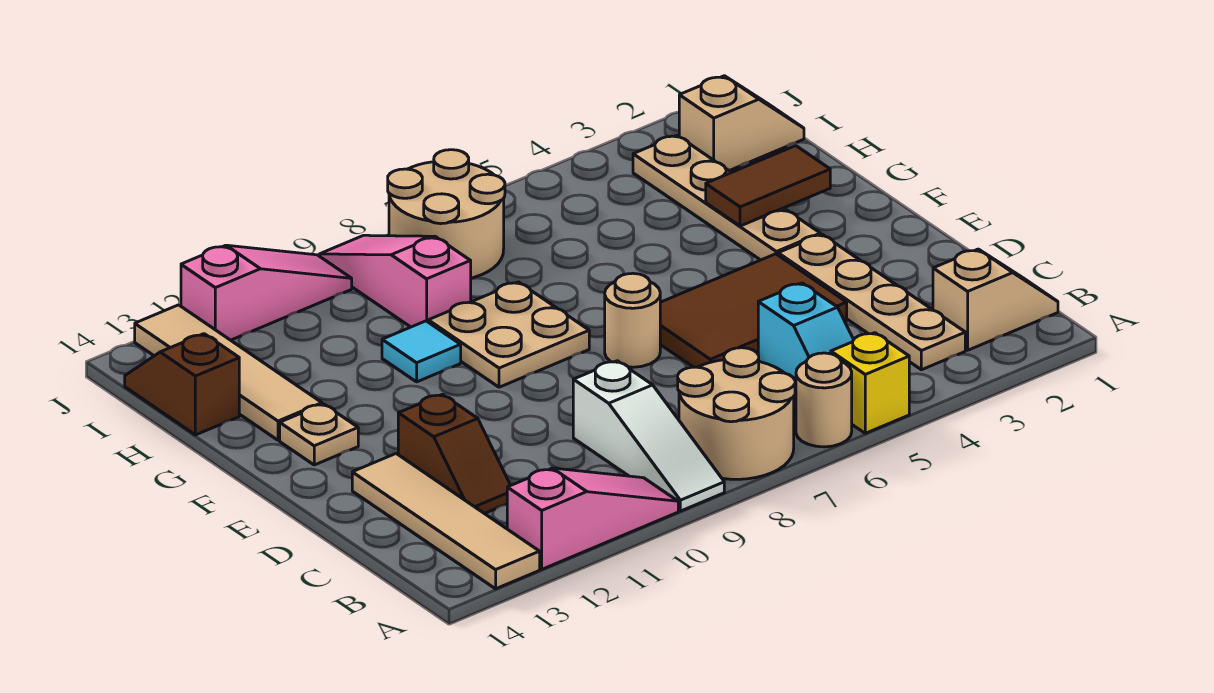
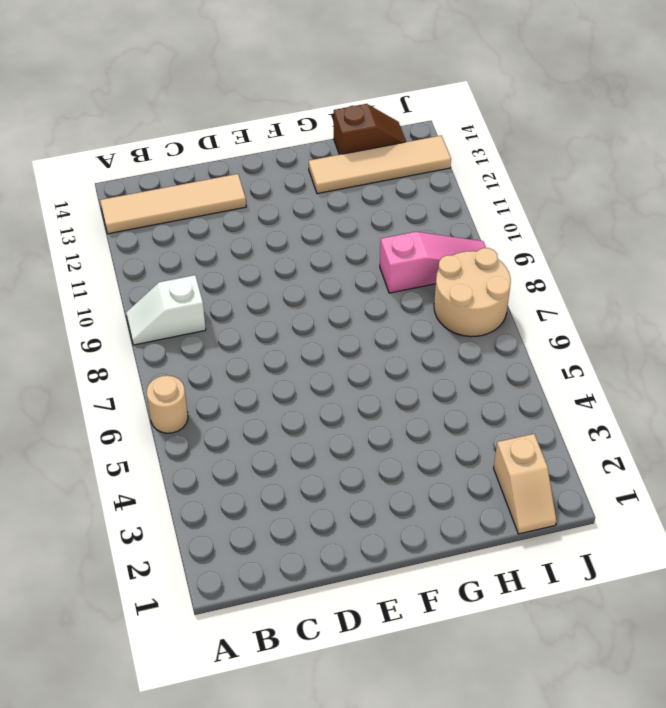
white 1x2 slope [126,275,206,345] -> white 1x3 slope [573,361,724,511]
none -> yellow 1x1 brick [831,333,909,433]
none -> tan 2x2 round brick [678,348,795,479]
none -> pink 1x3 slope [507,468,678,569]

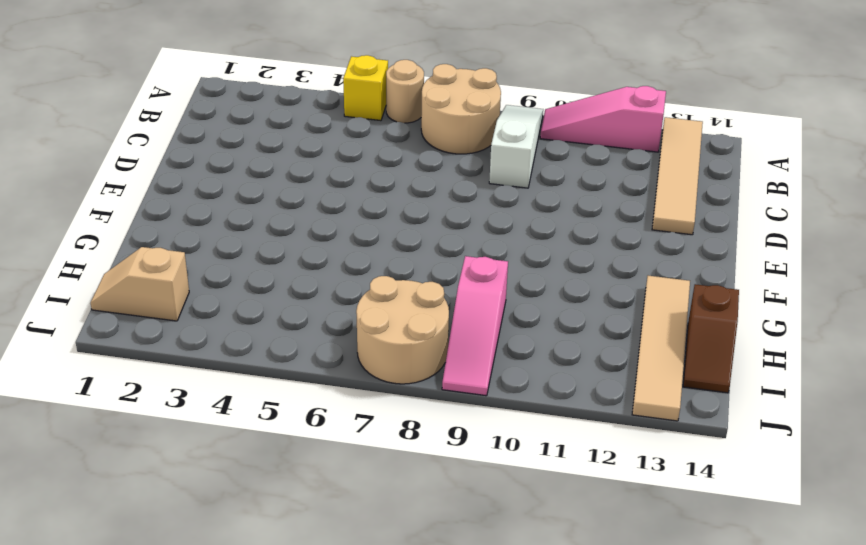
none -> tan 1x2 slope [933,249,1058,350]
none -> tan 1x4 plate [778,235,965,370]
none -> cyan 1x2 slope [758,283,853,386]

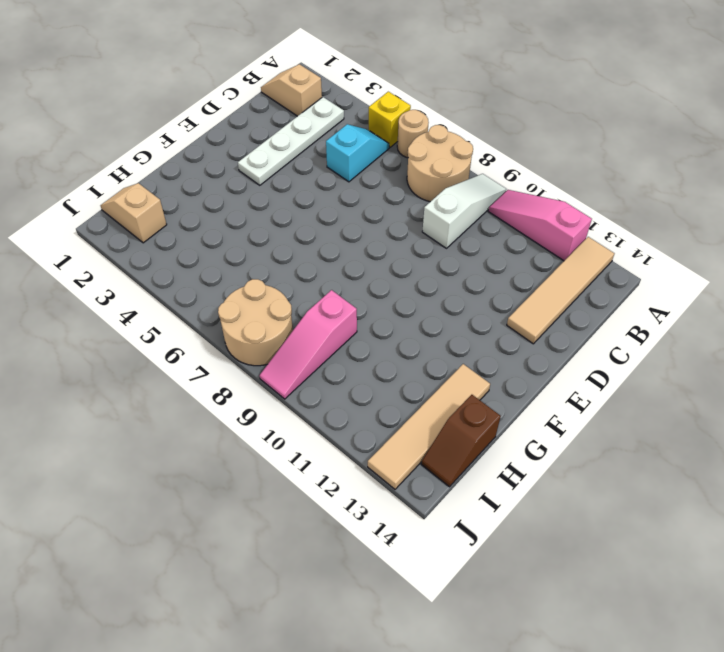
white 1x4 plate [238,97,344,185] -> tan 1x4 plate [778,235,965,370]
none -> brown 1x2 slope [398,394,511,514]
none -> brown 2x3 tile [660,254,847,367]
none -> tan 1x1 round brick [605,273,660,367]

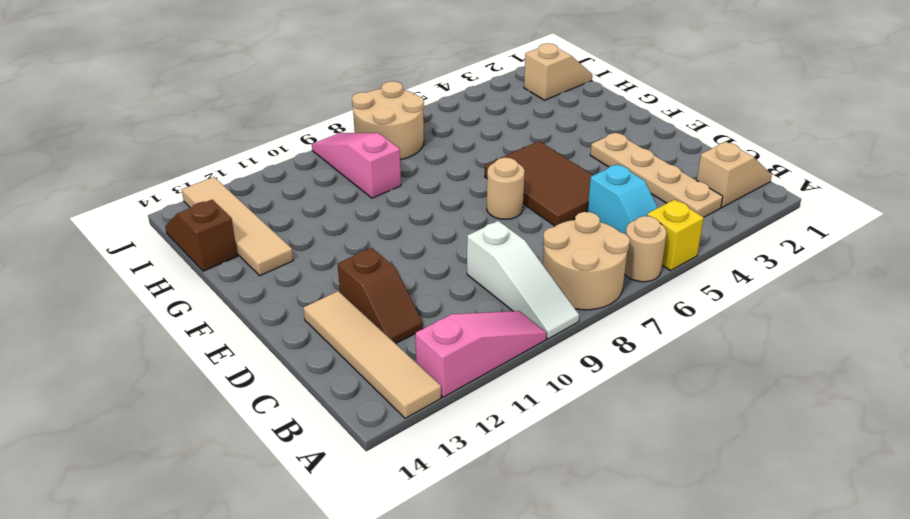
brown 2x3 tile [485,141,593,226] -> brown 2x3 tile turned to [660,254,847,367]
none -> tan 1x4 plate [633,136,820,260]
none -> tan 2x2 plate [428,282,589,387]
none -> tan 1x1 plate [280,404,358,465]

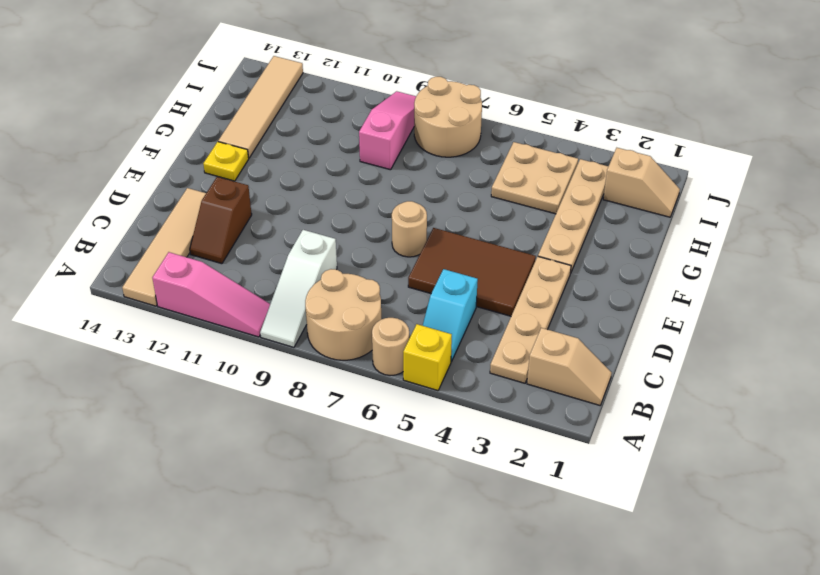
yellow 1x1 plate [203,142,249,181] -> tan 1x1 plate [280,404,358,465]
tan 2x2 plate [491,142,578,214] -> tan 2x2 plate moved to [428,282,589,387]
none -> cyan 1x1 tile [382,321,461,382]
none -> brown 1x2 slope [125,334,239,435]
none -> pink 1x3 slope [181,245,352,340]

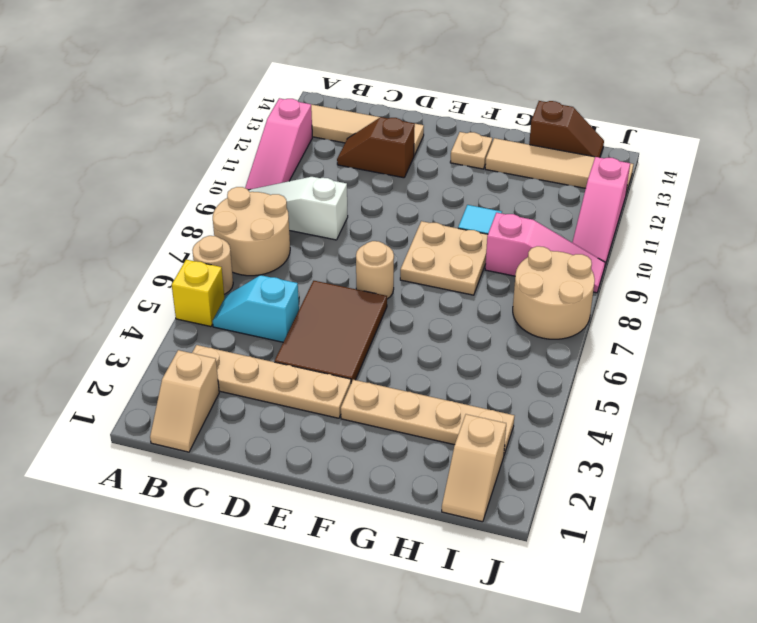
none -> brown 1x2 tile [706,146,830,226]

